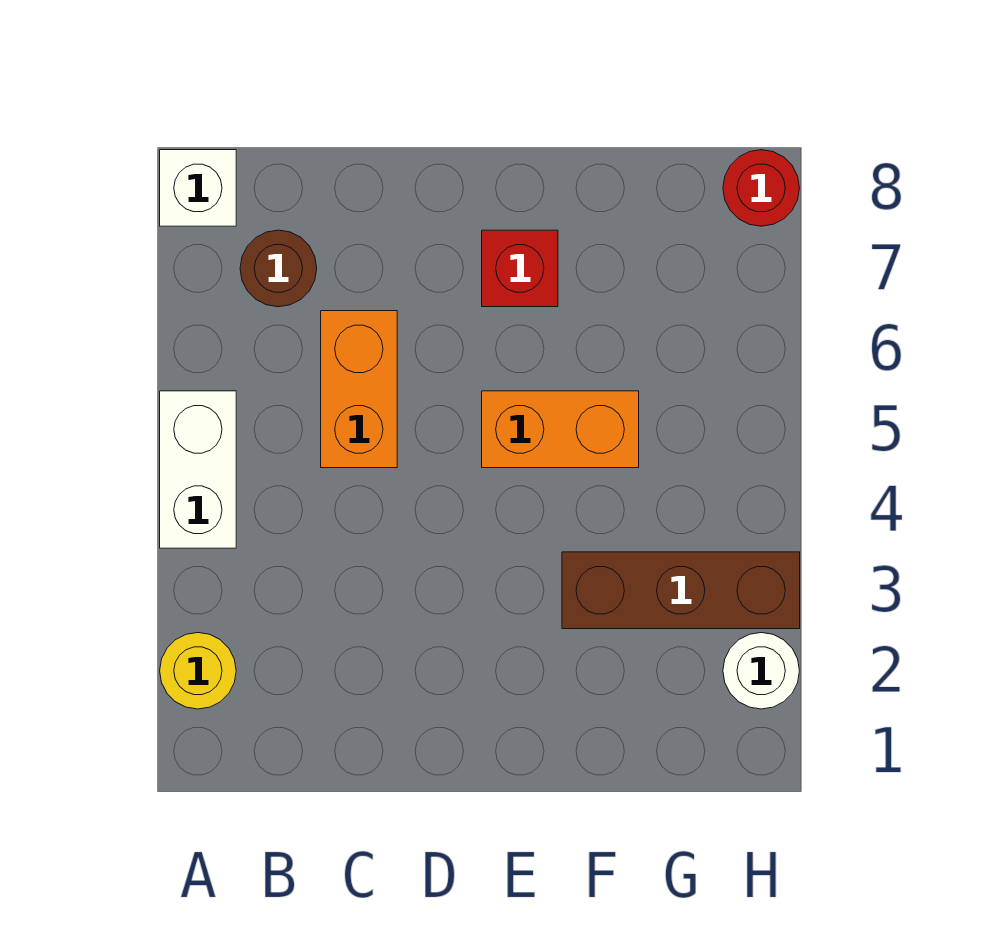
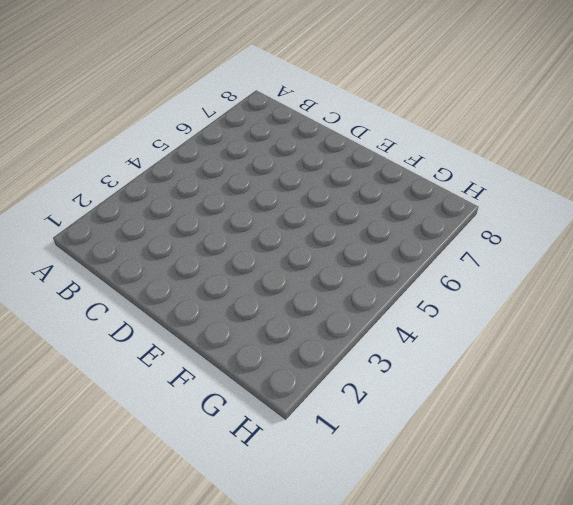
none -> yellow 1x1 round brick [160,633,236,709]
none -> white 1x2 brick [160,391,236,548]

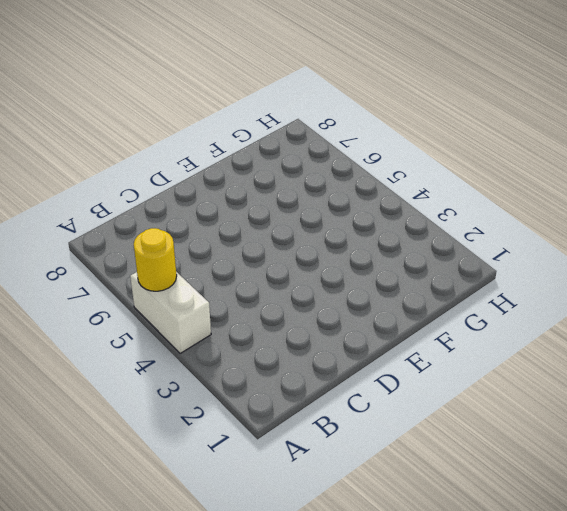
yellow 1x1 round brick [134,228,177,291] -> yellow 1x1 round brick moved to [160,633,236,709]
none -> white 1x1 brick [160,150,236,226]
none -> brown 1x1 round brick [240,230,317,307]

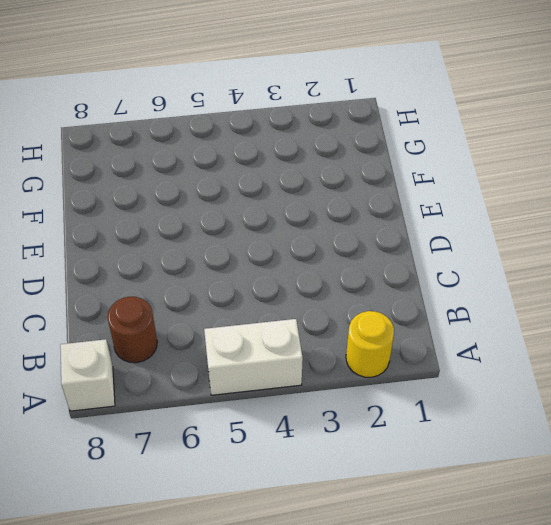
none -> orange 1x2 brick [321,311,397,468]
none -> orange 1x2 brick [482,391,639,468]

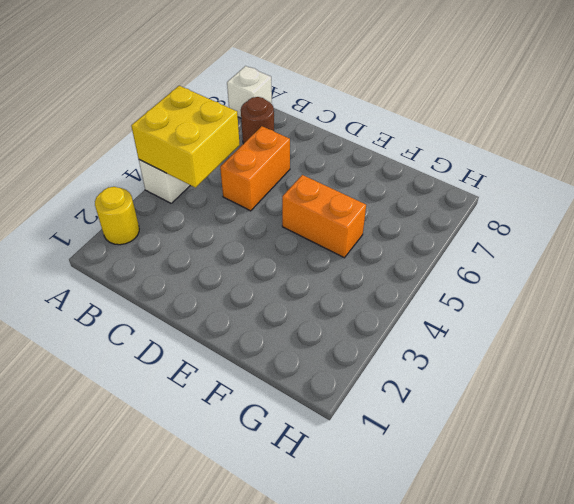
yellow 2x2 brick [131,86,240,188] -> none
none -> red 1x1 brick [482,230,558,307]
none -> brown 1x3 brick [562,552,800,629]

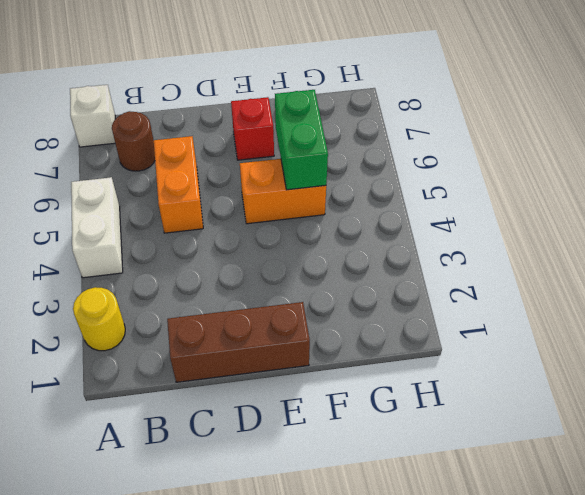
brown 1x3 brick [167,302,310,382] -> brown 1x3 brick moved to [562,552,800,629]
green 1x2 brick [275,90,328,190] -> none
none -> white 1x1 round brick [723,633,799,709]
none -> red 1x1 round brick [723,150,799,226]

